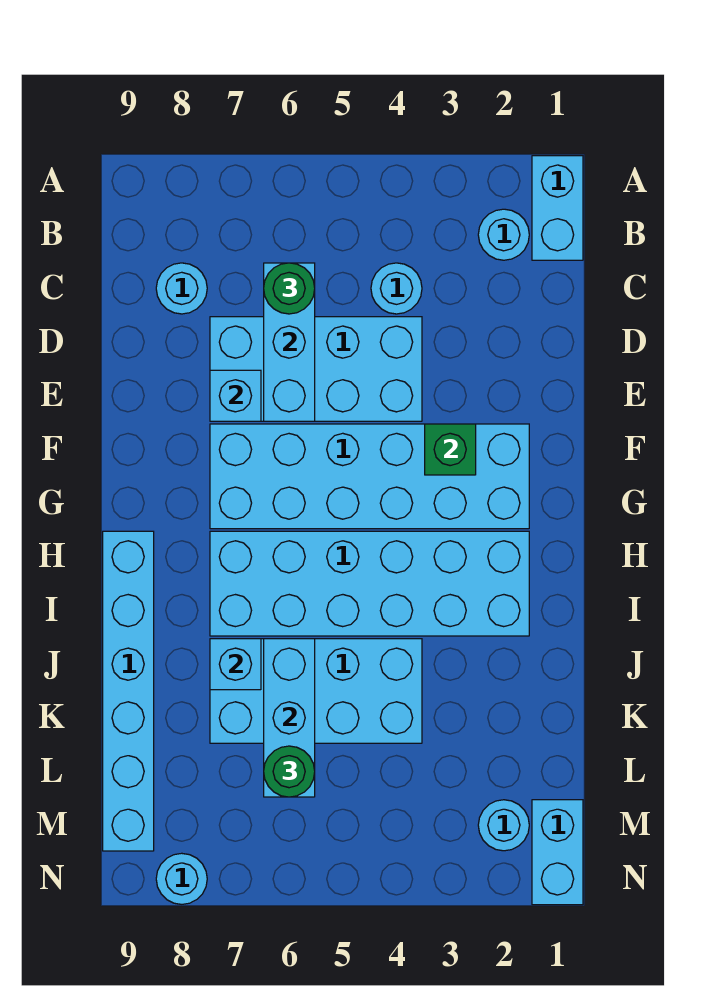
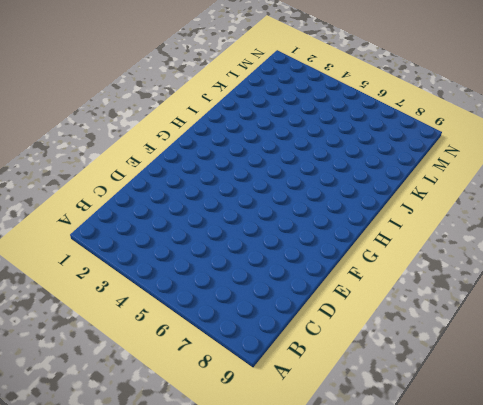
none -> cyan 1x2 brick [532,156,583,260]
none -> cyan 1x1 round brick [478,209,529,260]
none -> cyan 1x1 round brick [371,263,422,314]

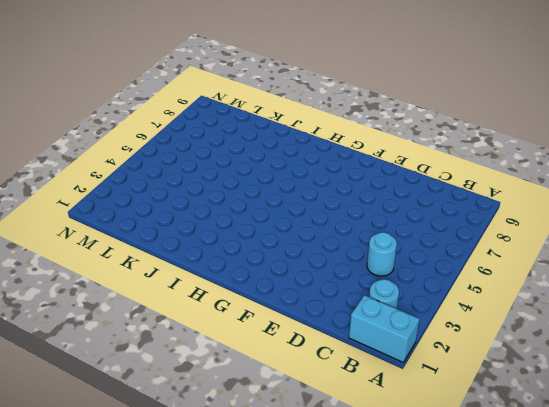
none -> cyan 1x1 round brick [156,263,207,314]
none -> cyan 2x4 brick [210,317,422,421]
none -> cyan 2x6 brick [210,424,529,529]

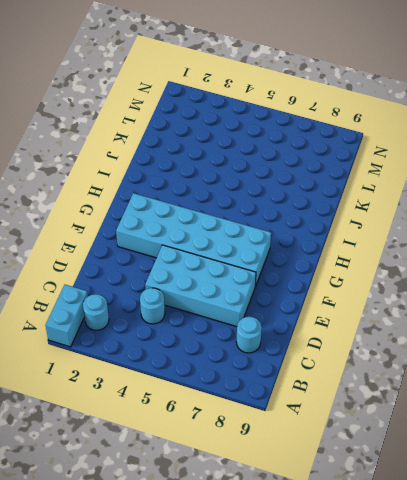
none -> cyan 2x6 brick [210,531,529,636]
none -> cyan 1x6 brick [103,531,154,851]
none -> cyan 2x4 brick [210,639,422,743]

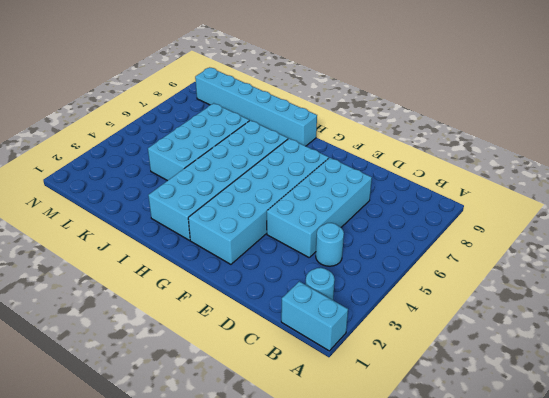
none -> cyan 1x1 round brick [156,263,207,314]
none -> cyan 1x2 brick [532,800,583,905]
none -> cyan 1x1 round brick [478,800,529,851]

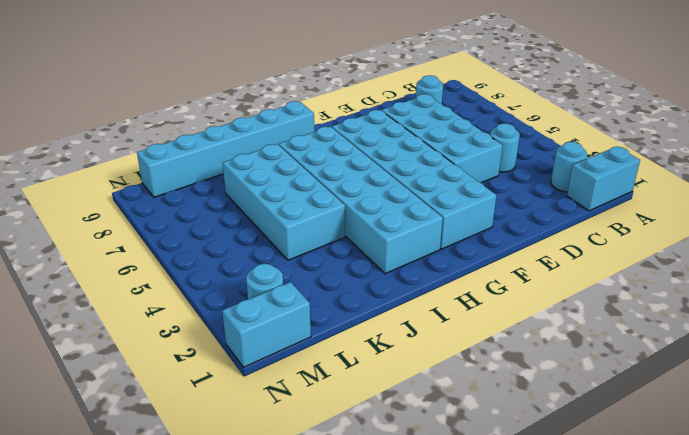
none -> cyan 1x1 round brick [156,853,207,904]
none -> cyan 1x3 brick [264,263,315,421]
none -> cyan 1x1 brick [210,370,261,421]

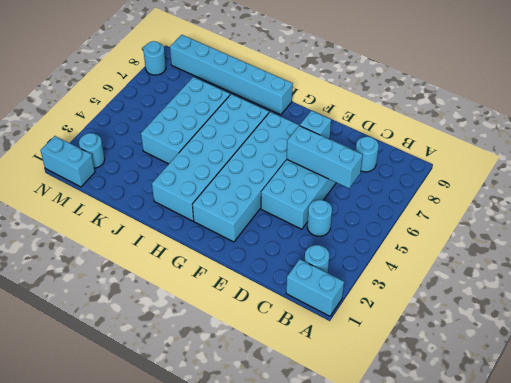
none -> green 1x1 brick [425,424,476,475]
none -> cyan 1x3 brick [264,639,315,797]
none -> cyan 1x1 brick [210,639,261,690]

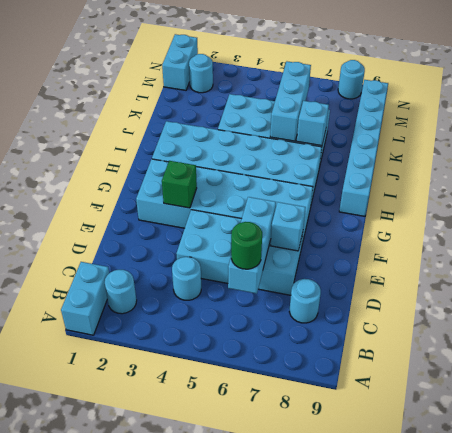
none -> green 1x1 round brick [264,746,315,797]

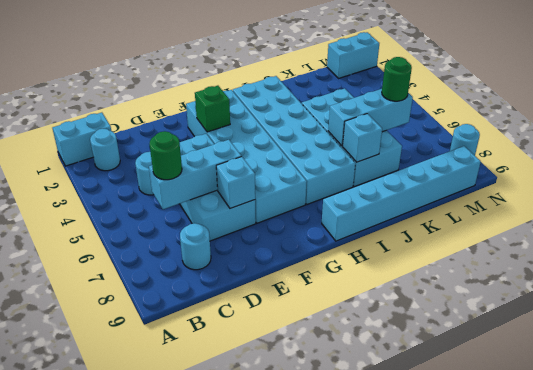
none -> cyan 1x1 round brick [478,800,529,851]

